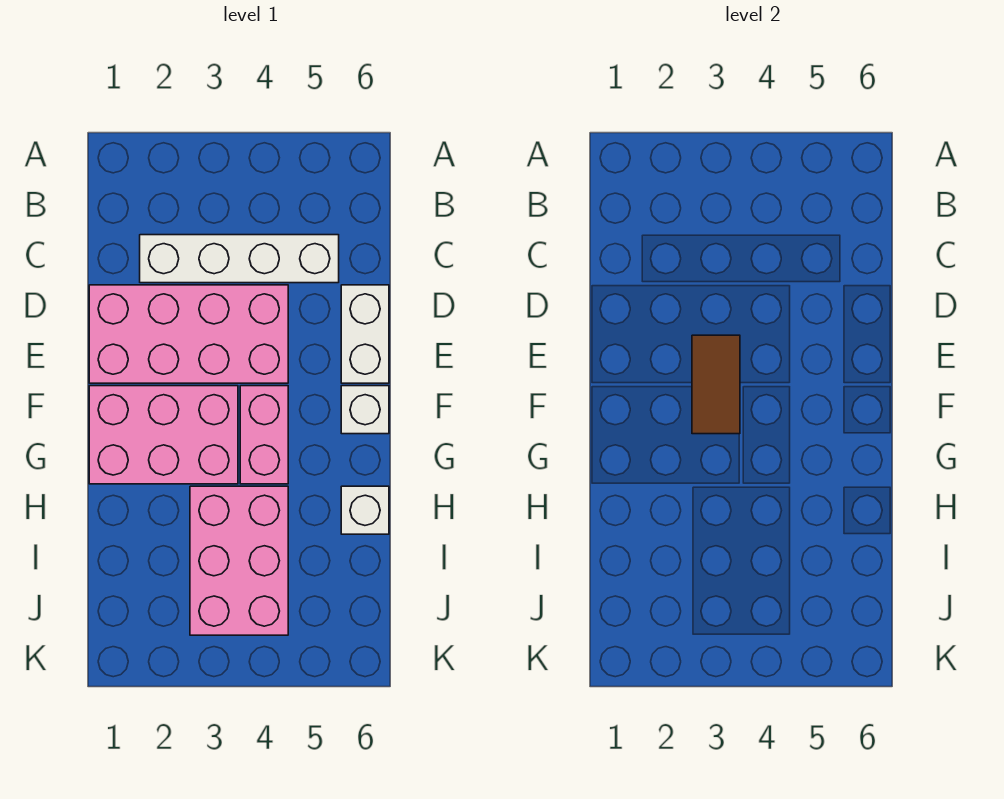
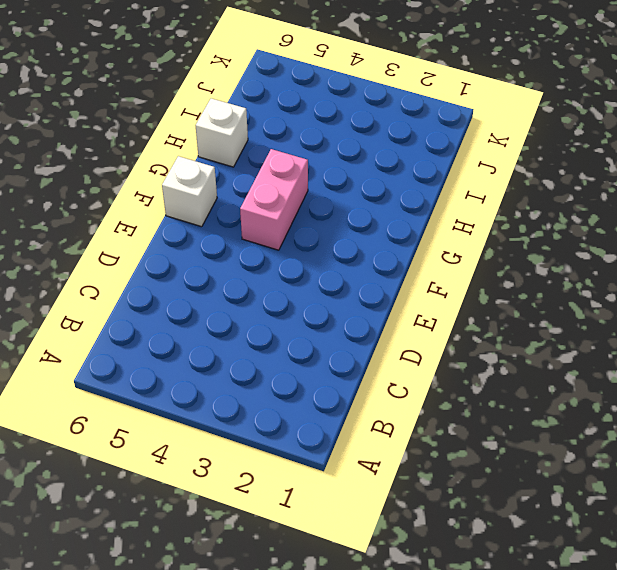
none -> white 1x4 brick [140,235,339,283]
none -> pink 2x4 brick [89,285,288,383]

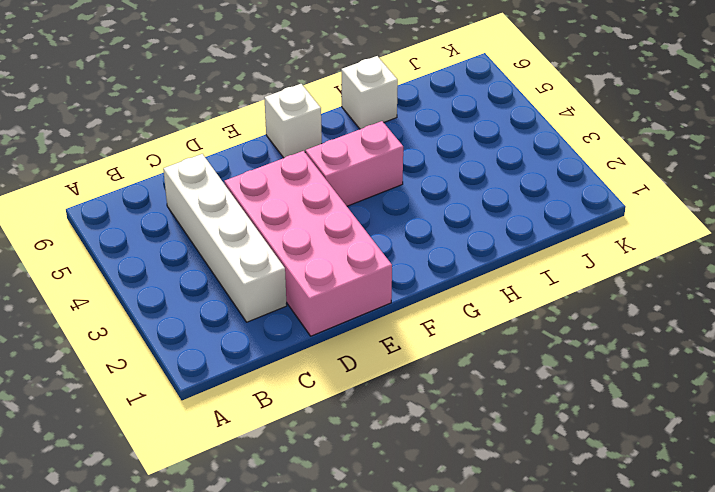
none -> white 1x2 brick [341,285,389,383]
none -> pink 2x3 brick [89,386,238,484]

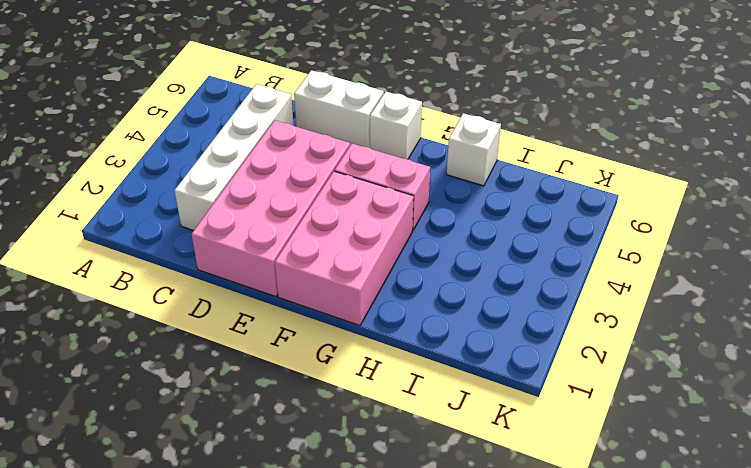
none -> pink 2x3 brick [190,486,288,635]
none -> brown 1x2 tile [692,335,740,434]

